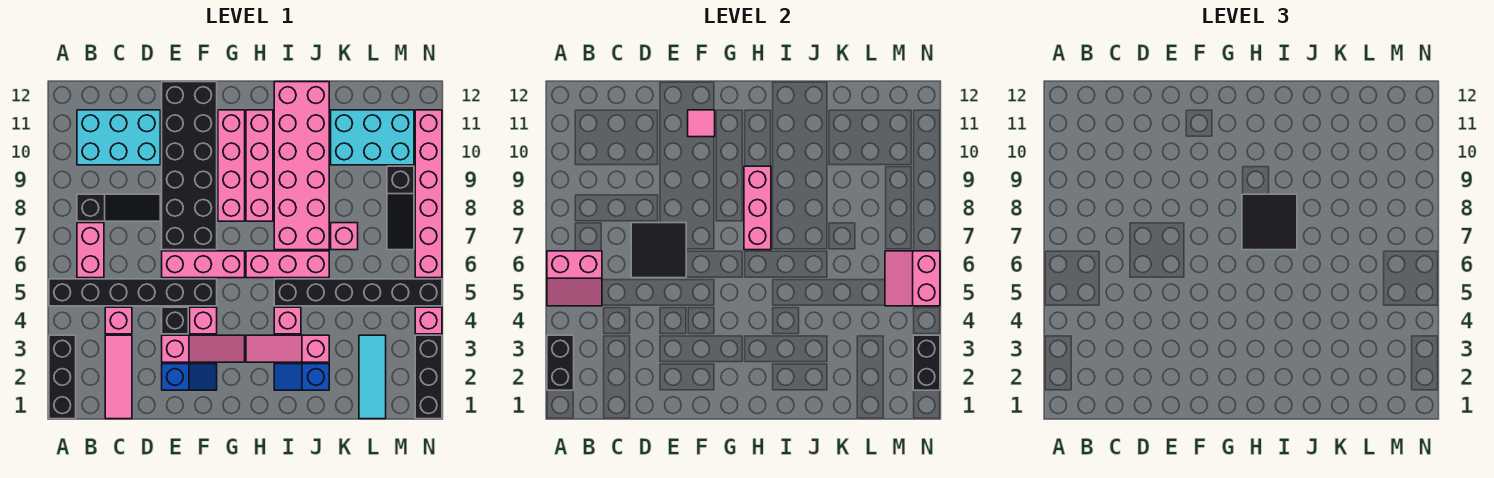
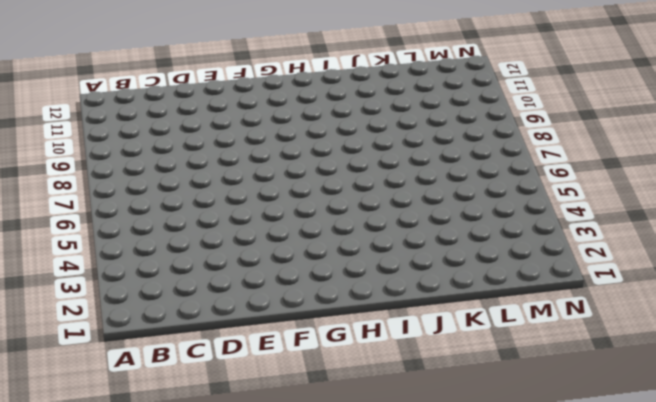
none -> black 1x3 brick [49,335,76,419]
none -> black 1x6 brick [49,279,217,306]
none -> pink 1x2 brick [77,223,104,278]
none -> black 1x3 slope [77,194,160,221]

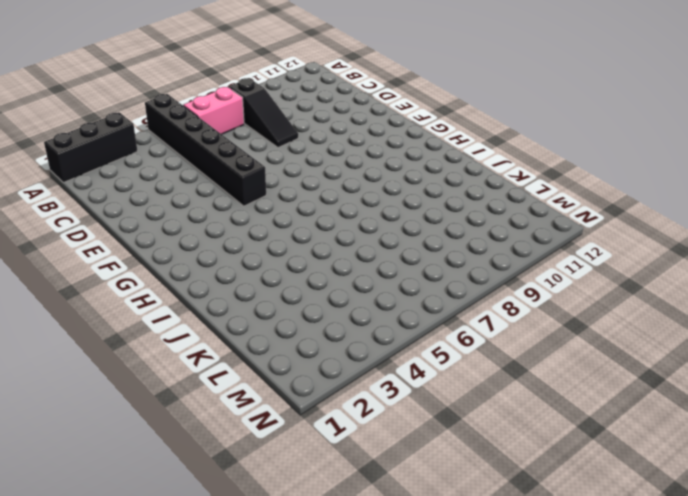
none -> cyan 2x3 brick [77,110,160,165]
none -> pink 1x3 tile [105,335,132,419]
none -> pink 1x1 brick [105,307,132,334]
none -> blue 1x2 slope [162,364,217,390]

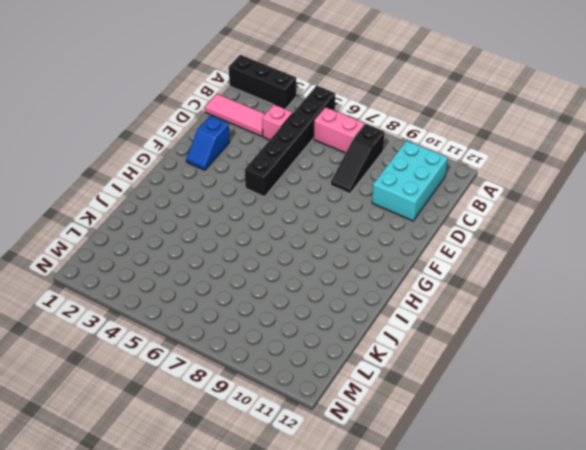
none -> pink 1x3 slope [162,335,245,362]
none -> black 1x1 brick [162,307,188,334]
none -> pink 1x3 brick [162,251,245,278]
none -> black 2x6 brick [162,82,217,250]

